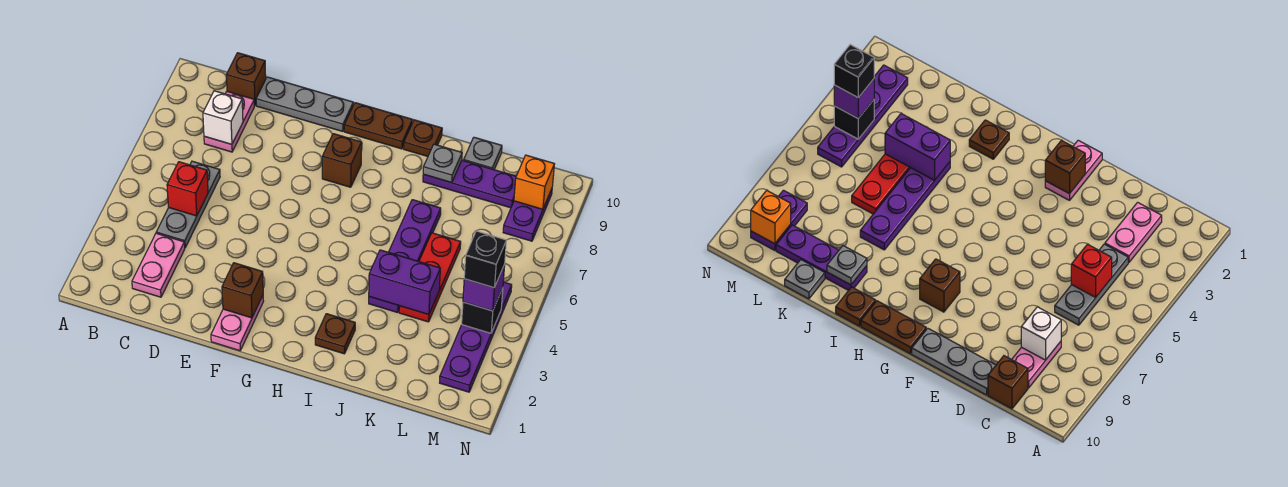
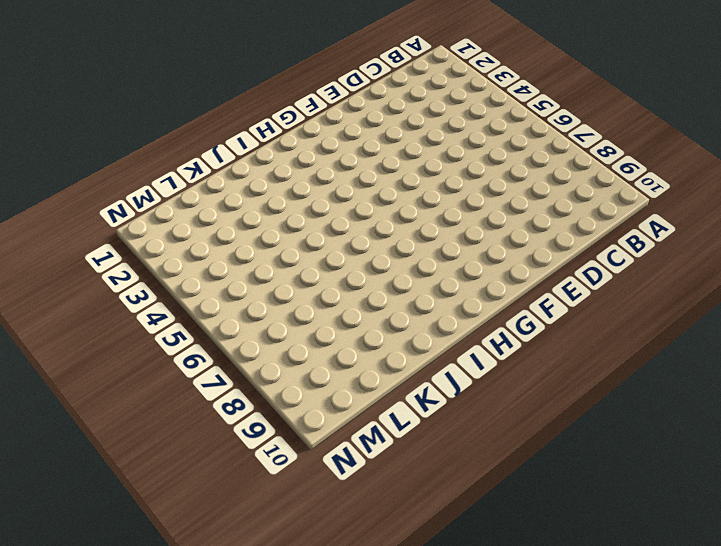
none -> pink 1x2 plate [132,233,185,297]
none -> grey 1x3 plate [156,161,220,247]
none -> pink 1x2 plate [204,92,254,152]

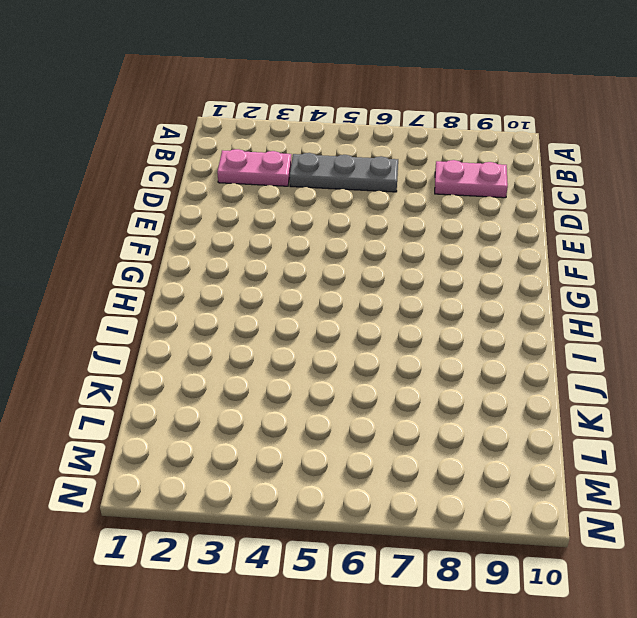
none -> brown 1x1 brick [226,53,266,106]
none -> grey 1x3 plate [256,77,353,132]
none -> pink 1x2 plate [211,296,264,351]

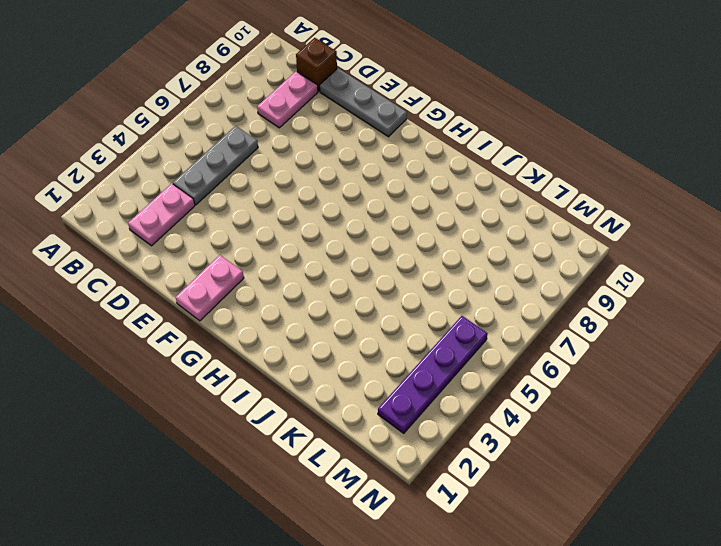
none -> brown 1x1 brick [322,134,362,187]
none -> brown 1x2 plate [344,103,412,149]
none -> brown 1x1 plate [315,314,355,354]

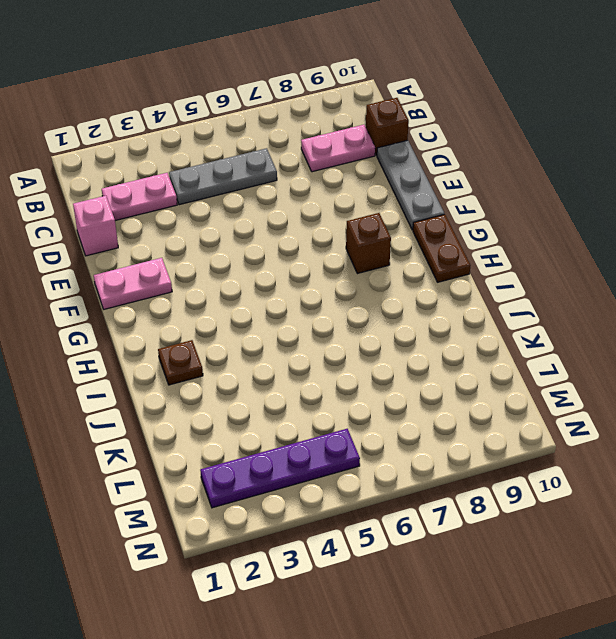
pink 1x1 brick [73,196,118,256] -> none
none -> brown 1x1 plate [404,120,442,156]
none -> purple 1x4 plate [369,200,441,313]
none -> purple 1x3 plate [423,160,516,208]

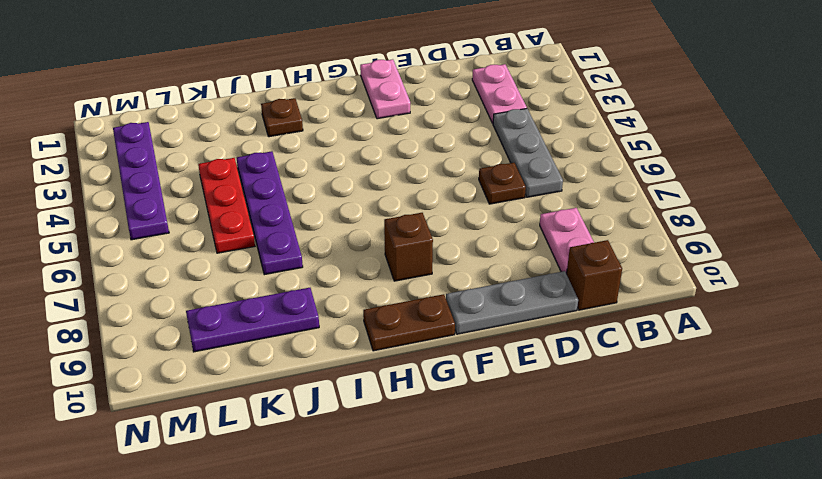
brown 1x1 plate [479,163,526,204] -> brown 1x1 plate moved to [404,120,442,156]
none -> grey 1x1 plate [464,137,502,170]
none -> purple 1x2 plate [503,189,552,241]
none -> red 1x1 brick [167,162,208,216]

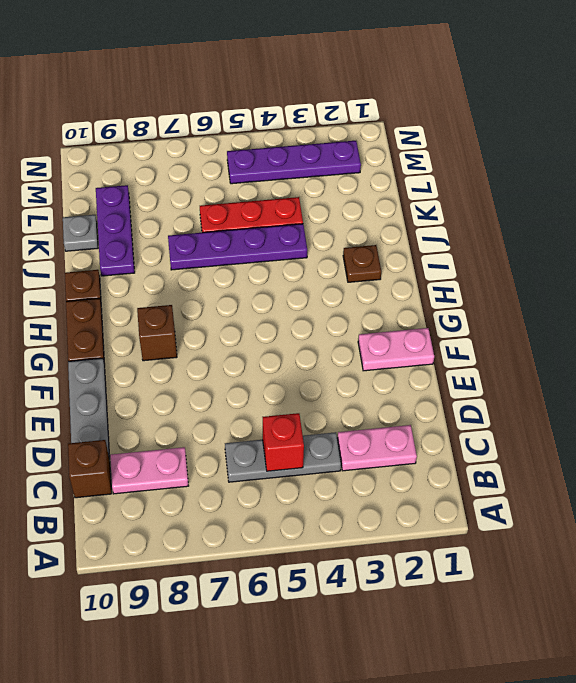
none -> purple 1x2 plate [503,189,552,241]
none -> white 1x1 brick [203,91,243,144]
none -> brown 1x1 brick [222,263,263,318]

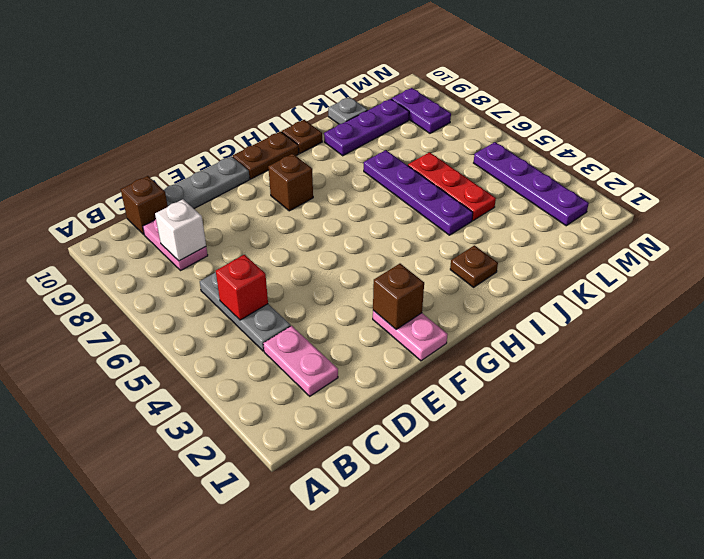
none -> purple 1x2 brick [369,250,440,315]
none -> grey 1x1 plate [423,144,462,183]
none -> black 1x1 brick [462,288,503,333]

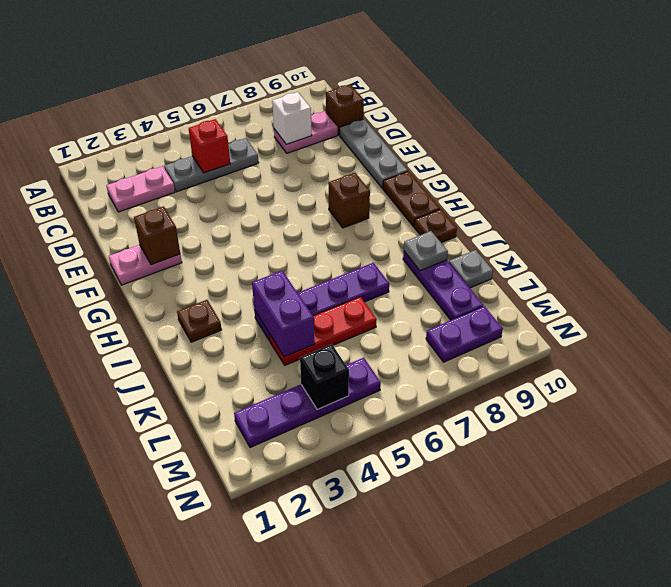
none -> orange 1x1 brick [514,155,554,209]
none -> purple 1x1 brick [463,265,505,311]
none -> black 1x1 brick [464,231,506,288]

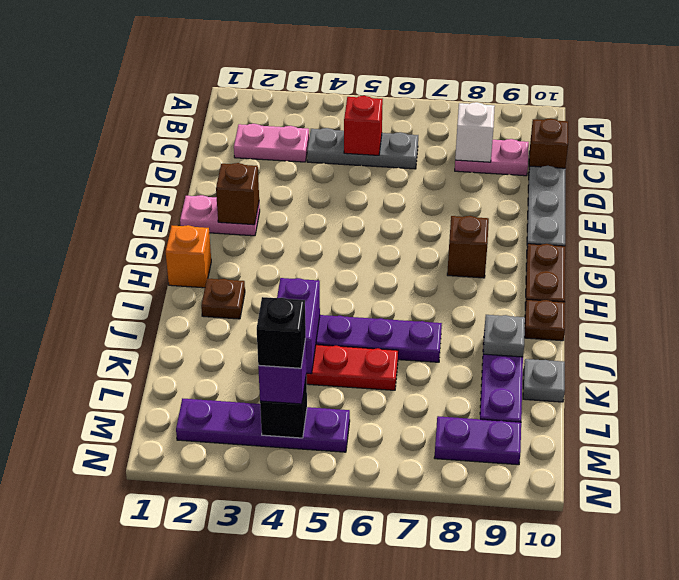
orange 1x1 brick [166,225,211,288] -> orange 1x1 brick moved to [514,155,554,209]

